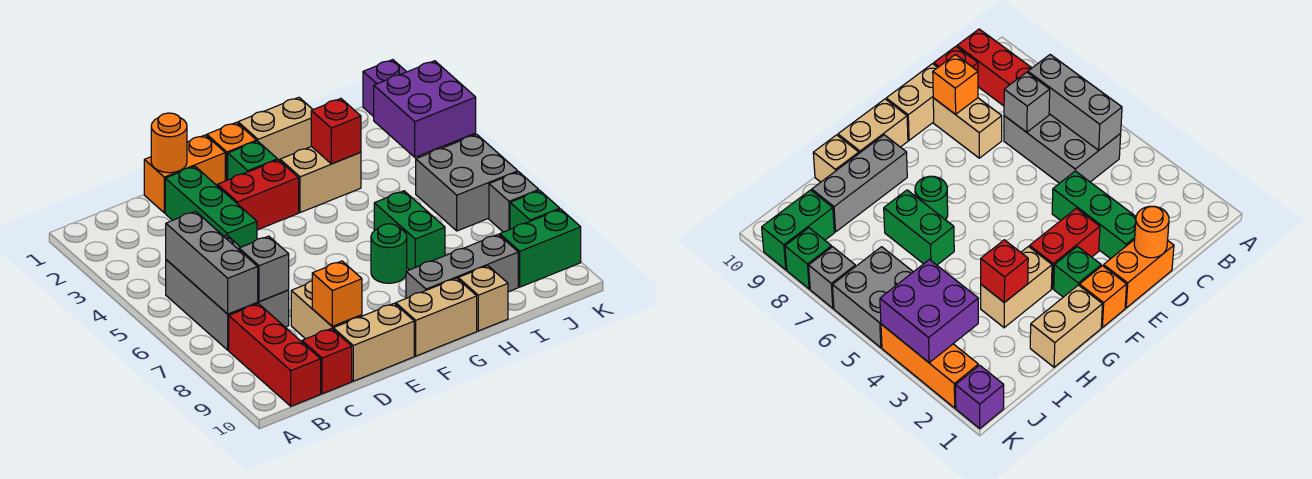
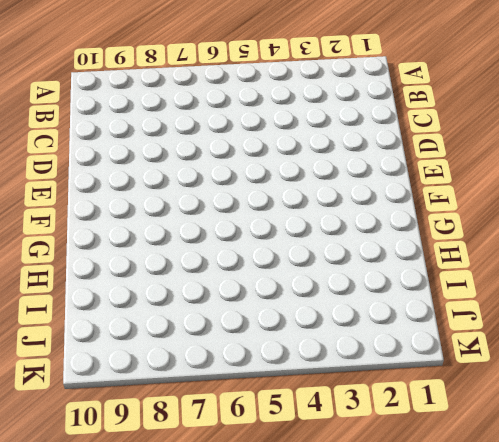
none -> grey 2x3 brick [166,235,289,350]
none -> red 1x3 brick [229,304,321,406]
none -> red 1x1 brick [302,329,352,394]

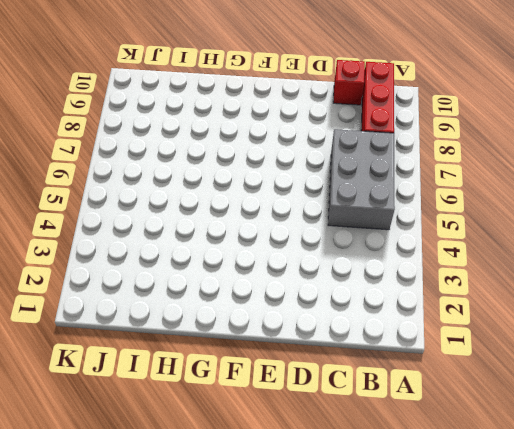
none -> orange 1x2 brick [144,135,225,213]
none -> green 1x3 brick [165,166,257,247]
none -> tan 1x2 brick [291,281,362,339]

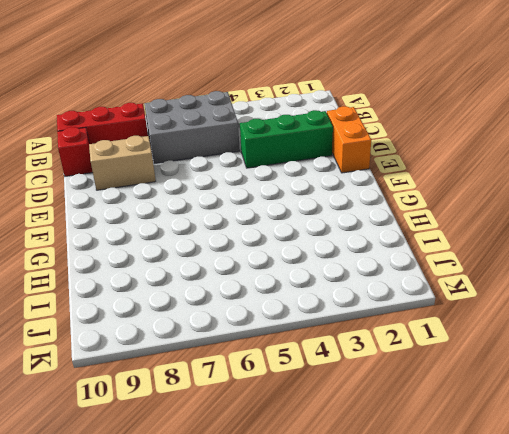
none -> tan 1x2 brick [333,303,414,381]
none -> red 1x2 brick [218,160,299,230]
none -> orange 1x1 brick [207,122,257,181]

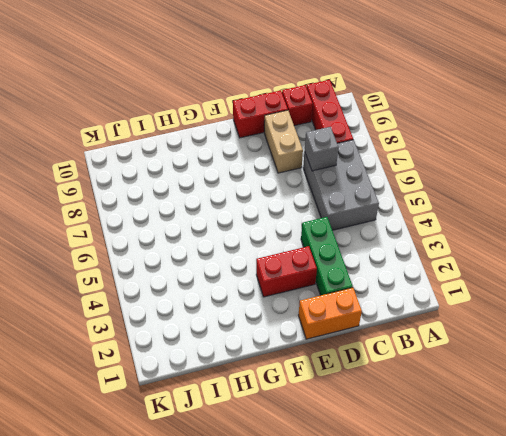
red 1x2 brick [233,90,288,138] -> tan 1x2 brick [333,303,414,381]
none -> orange 1x1 brick [207,122,257,181]
none -> green 1x1 brick [228,141,278,180]
none -> tan 1x2 brick [396,278,477,356]

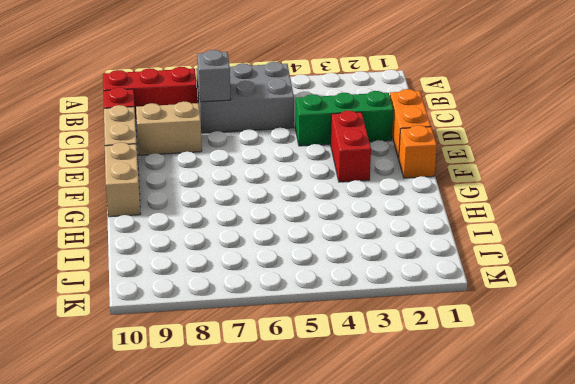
none -> green 1x1 brick [228,141,278,180]
none -> tan 1x2 brick [238,97,313,161]
none -> tan 1x2 brick [280,146,361,213]

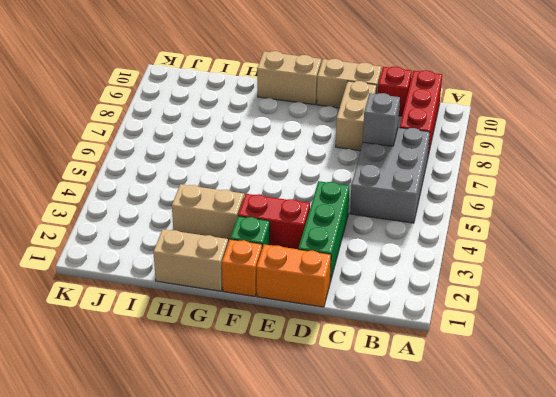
none -> green 1x1 round brick [371,224,407,283]
none -> grey 1x3 brick [406,234,518,298]
none -> green 1x2 brick [374,191,445,270]

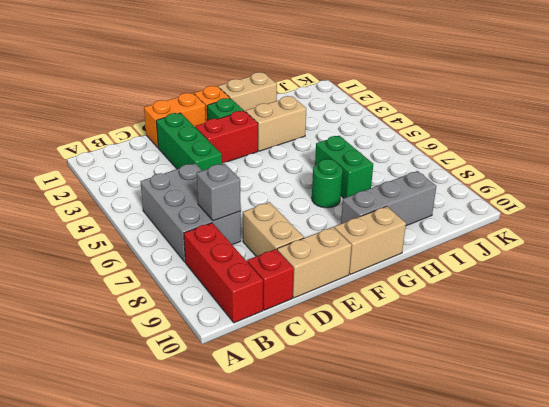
none -> tan 1x1 brick [458,266,508,331]
none -> grey 2x2 brick [416,134,518,231]
none -> green 1x2 brick [500,209,581,287]

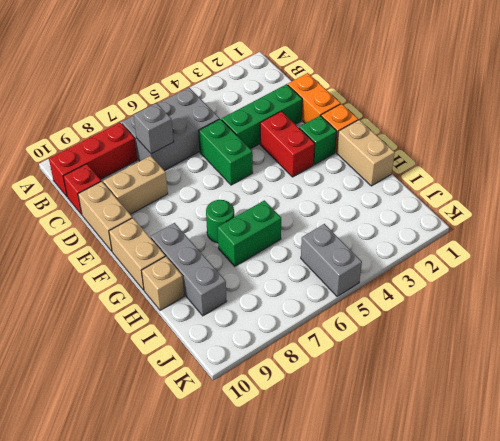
green 1x2 brick [199,119,253,185] -> green 1x2 brick moved to [500,209,581,287]
grey 1x2 brick [301,224,362,297] -> grey 2x2 brick [416,134,518,231]
none -> tan 1x2 brick [280,146,361,213]
none -> purple 1x1 brick [363,60,406,117]
none -> orange 1x3 brick [881,324,978,408]

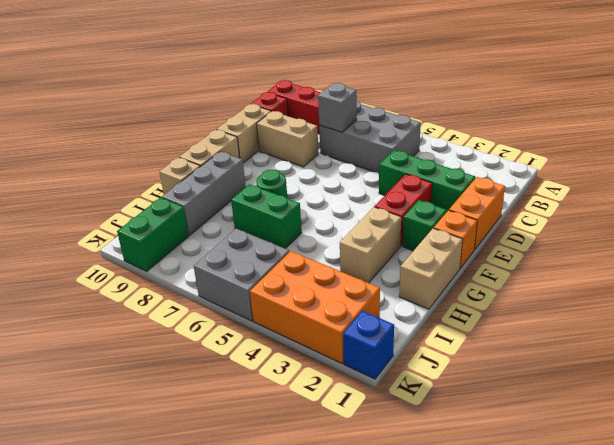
orange 2x3 brick [250,251,380,363] -> orange 1x3 brick [881,324,978,408]
blue 1x1 brick [343,311,394,379] -> purple 1x1 brick [363,60,406,117]
none -> grey 1x1 brick [489,172,539,232]
none -> green 1x1 brick [510,191,560,229]
none -> grey 1x3 brick [166,211,258,314]

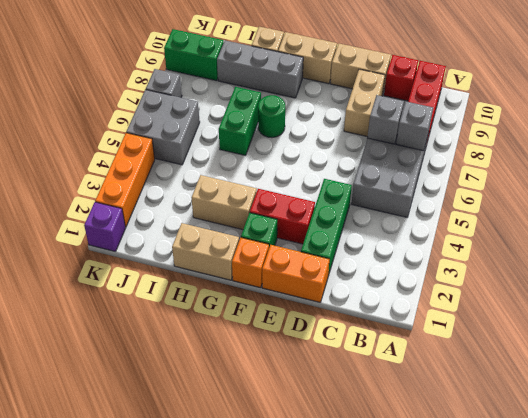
grey 1x1 brick [396,102,433,151] -> grey 1x3 brick [166,211,258,314]
none -> green 1x1 brick [510,191,560,229]
none -> orange 1x1 round brick [151,113,187,173]
none -> orange 1x1 brick [312,261,362,326]

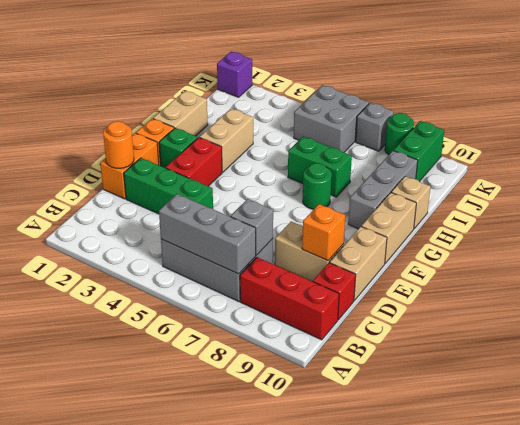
green 1x1 round brick [385,113,414,155] -> green 1x1 brick [510,191,560,229]
none -> orange 1x3 brick [881,324,978,408]
none -> red 1x1 brick [311,99,361,164]
none -> purple 2x2 brick [374,61,476,157]

